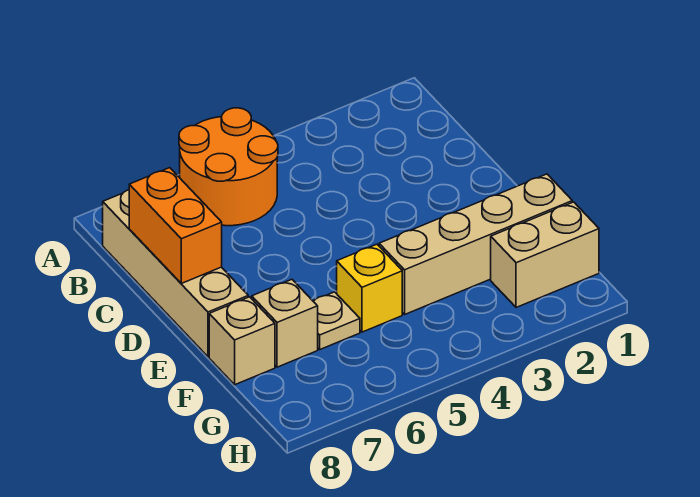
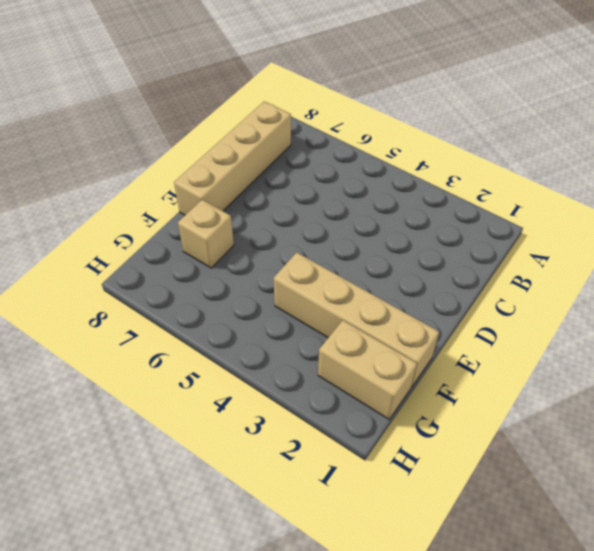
none -> orange 2x2 round brick [179,108,278,226]
none -> yellow 1x1 brick [337,244,402,332]

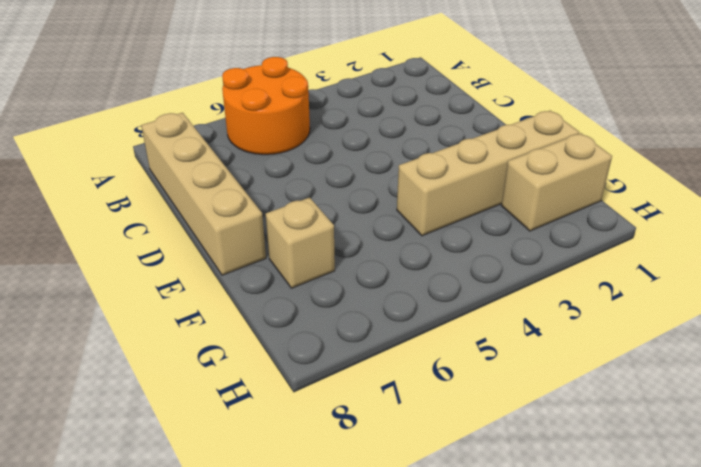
none -> yellow 1x1 brick [337,244,402,332]
none -> tan 1x1 plate [313,292,360,349]

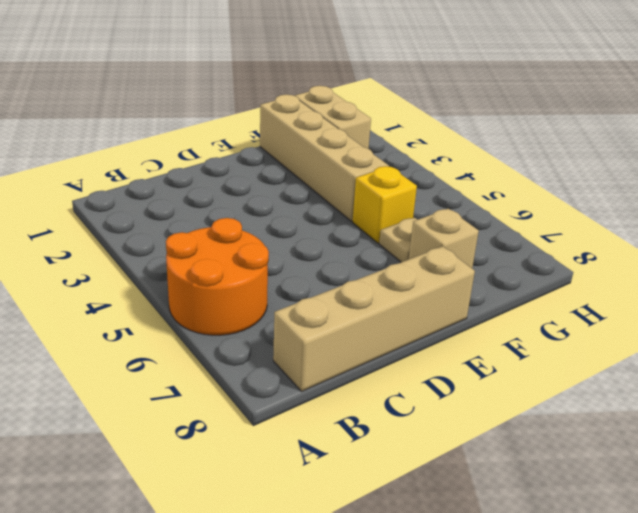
none -> tan 1x1 brick [209,297,275,385]
none -> orange 1x2 brick [129,168,222,283]

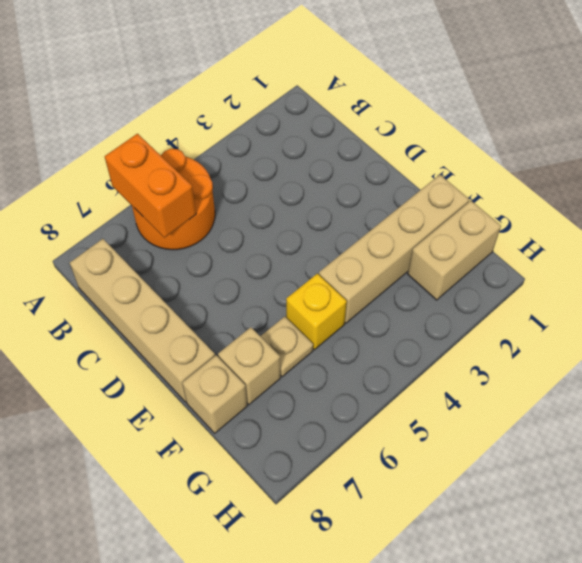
orange 1x2 brick [105,134,196,238] -> orange 1x2 brick moved to [129,168,222,283]

